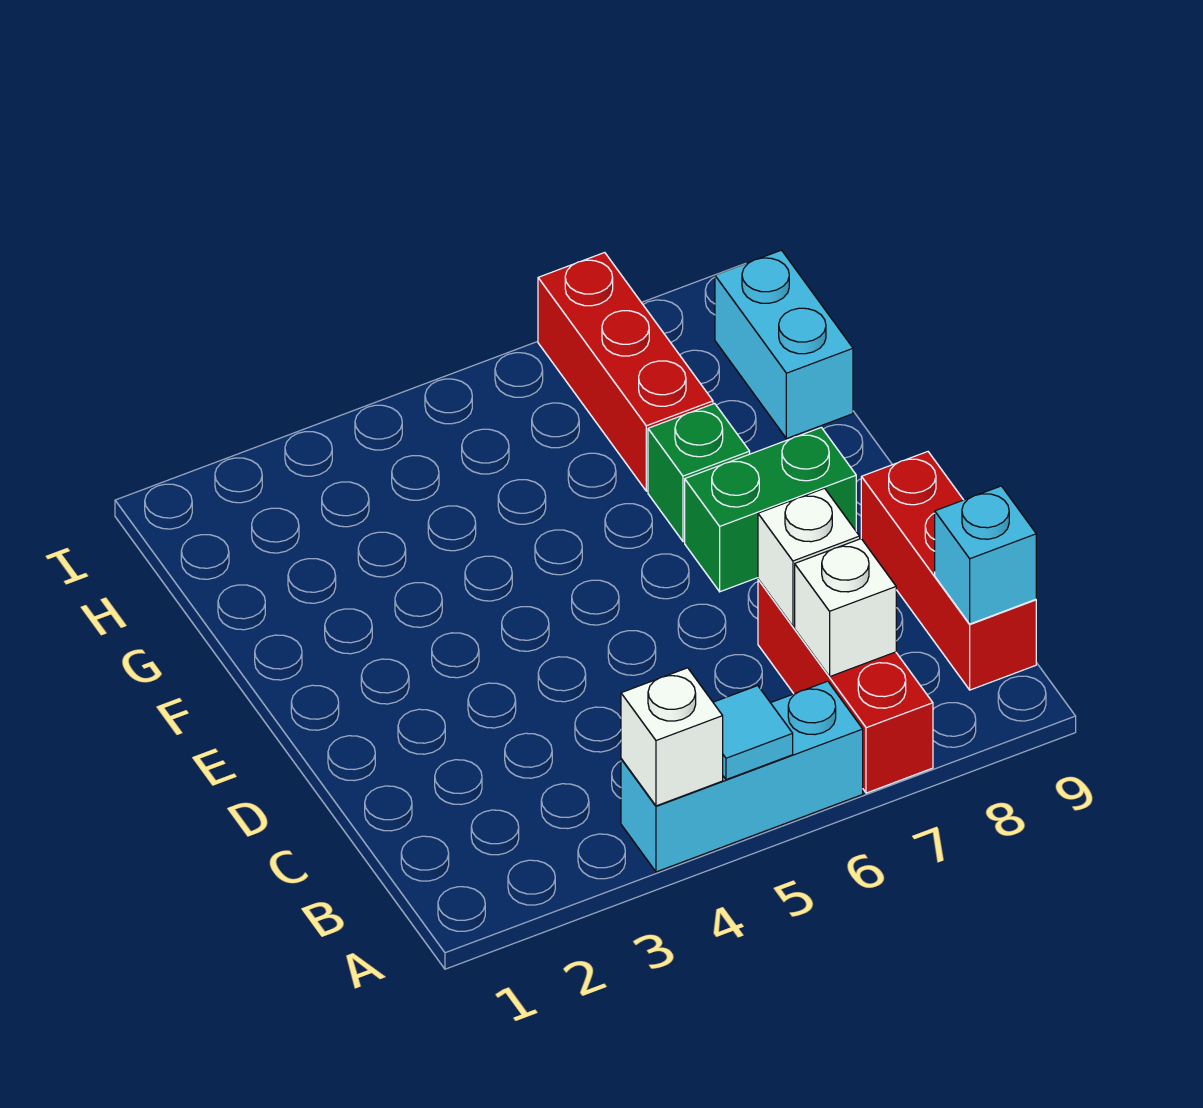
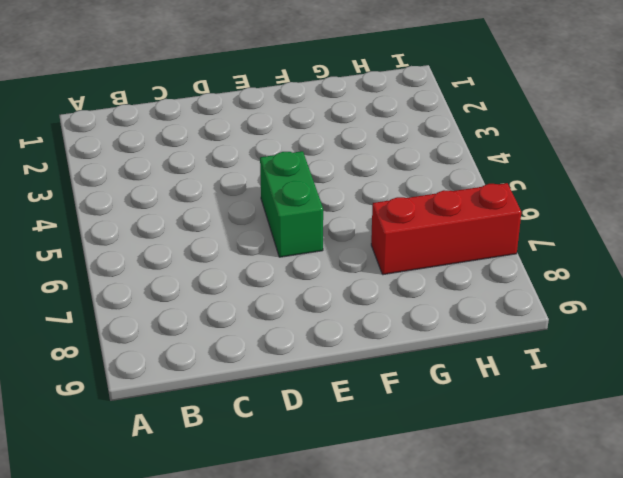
green 1x2 brick [260,151,323,257] -> green 1x2 brick moved to [685,427,856,592]
none -> cyan 1x3 brick [621,681,863,872]
none -> red 1x3 brick [758,579,933,793]
none -> red 1x3 brick [861,452,1036,690]

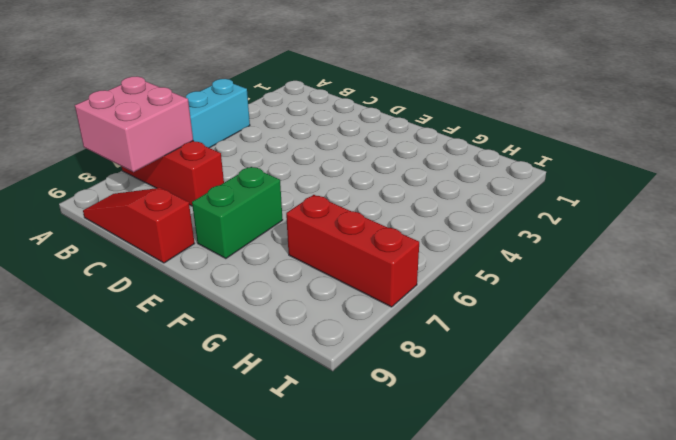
pink 2x2 brick [75,77,193,172] -> white 1x1 brick [795,539,896,676]
red 1x3 slope [83,188,195,263] -> red 1x3 brick [861,452,1036,690]
none -> green 1x1 brick [648,403,750,541]
none -> cyan 1x2 brick [715,250,853,439]
none -> white 1x1 brick [621,668,723,806]

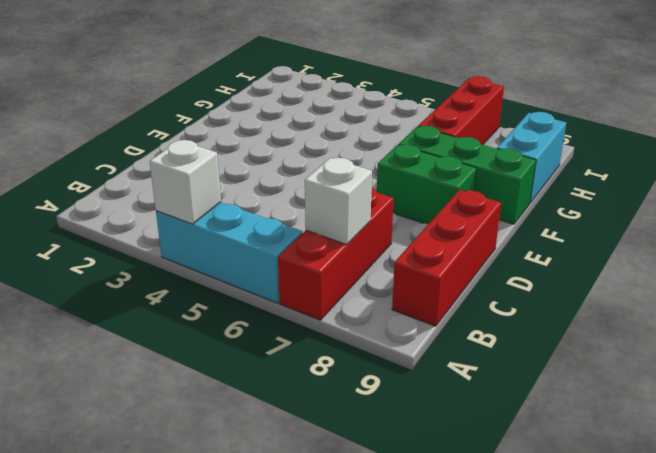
green 1x3 brick [399,126,536,224] -> green 1x1 brick [648,403,750,541]
none -> cyan 1x1 tile [713,686,793,780]
none -> cyan 1x1 brick [935,486,1036,624]
none -> white 1x1 brick [758,488,860,626]

